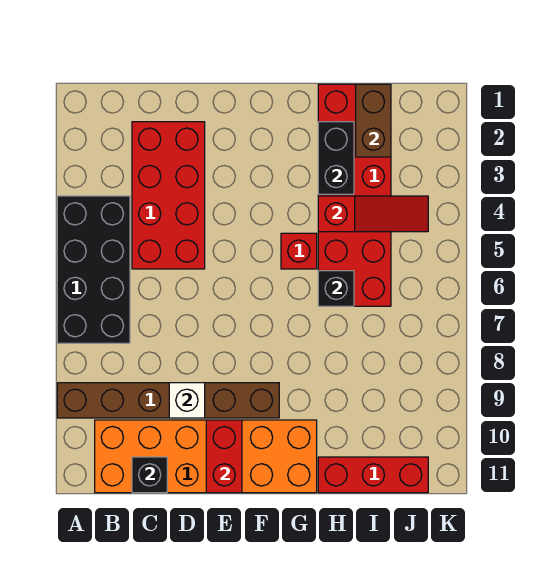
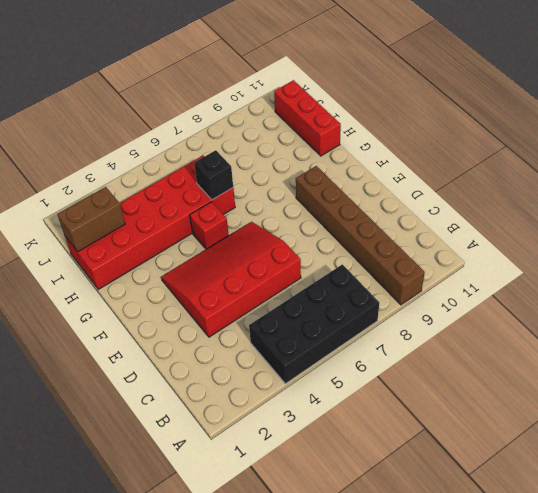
red 3x4 slope [161,222,301,337] -> red 2x4 brick [132,122,205,269]
none -> orange 2x6 brick [95,420,317,493]
none -> black 1x1 brick [132,457,167,493]
none -> white 1x1 brick [169,383,205,418]

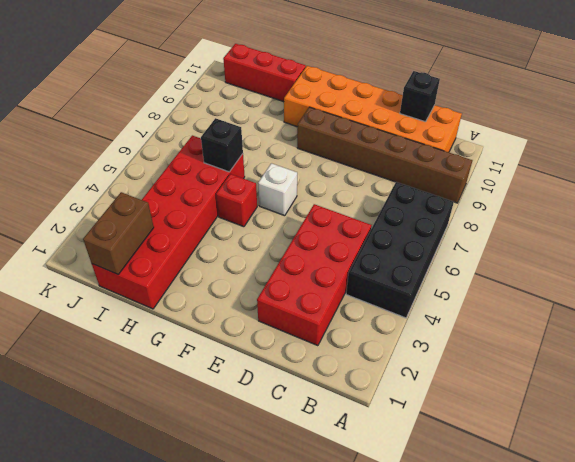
white 1x1 brick [258,163,297,216] -> white 1x1 brick moved to [169,383,205,418]
none -> red 1x2 brick [206,420,242,493]
none -> black 1x2 brick [318,122,354,194]
none -> red 1x3 slope [318,196,428,232]

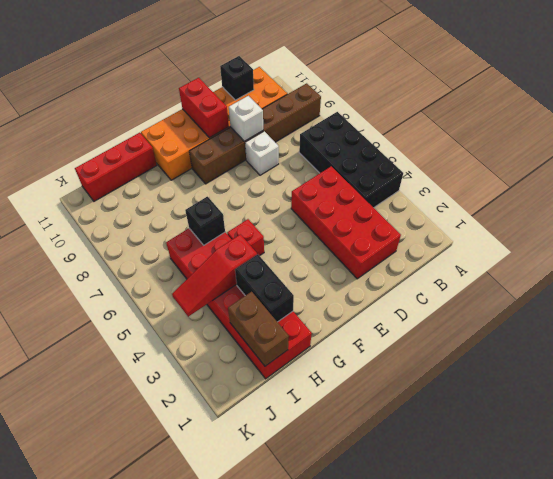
white 1x1 brick [245,131,279,175] -> none

